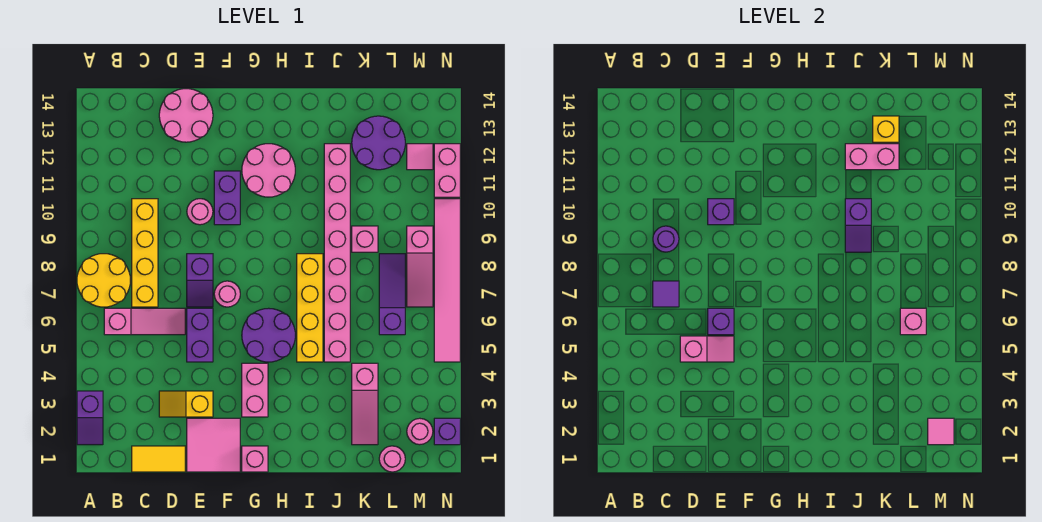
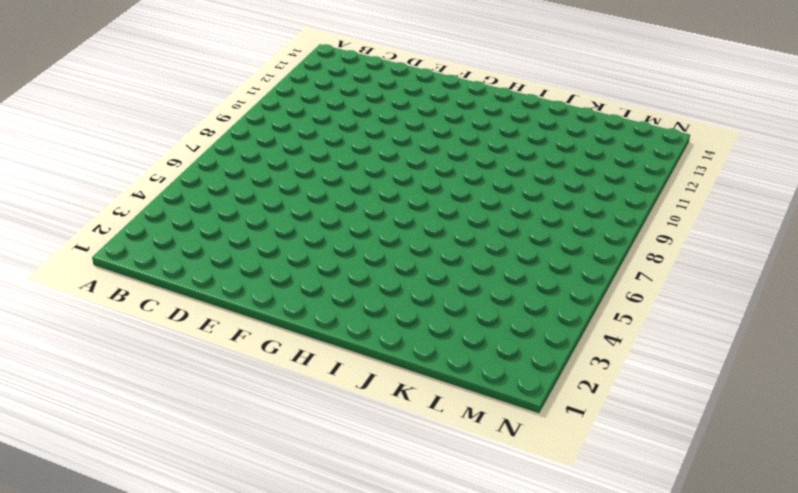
none -> purple 1x2 slope [77,391,103,445]
none -> yellow 2x2 round brick [77,254,130,307]
none -> pink 1x3 slope [104,308,185,335]
none -> yellow 1x2 tile [132,446,185,472]

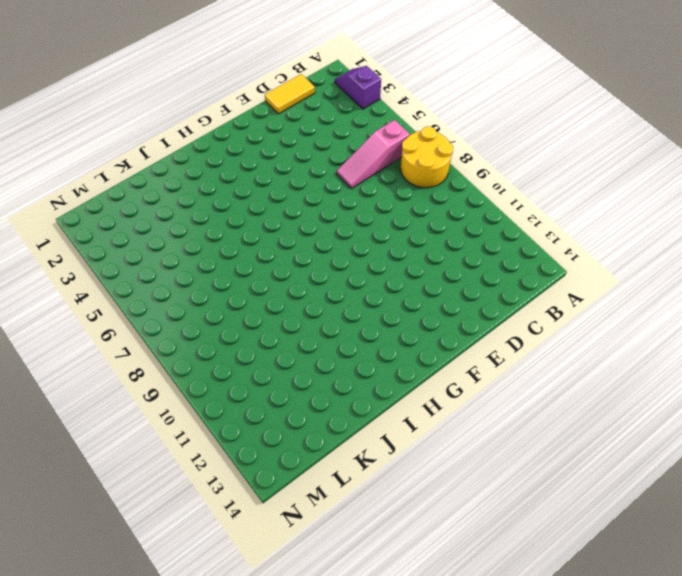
none -> yellow 1x4 brick [132,199,158,307]
none -> yellow 1x2 slope [159,391,213,417]
none -> pink 2x2 round brick [159,89,213,142]
none -> pink 2x2 tile [187,418,240,472]

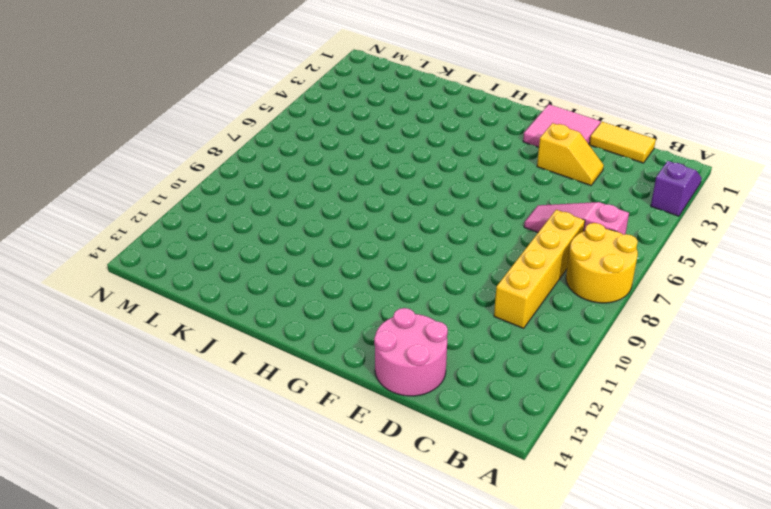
none -> purple 1x2 brick [187,308,213,362]
none -> purple 1x2 slope [187,254,213,307]
none -> pink 1x1 round brick [187,199,213,225]
none -> pink 1x1 round brick [214,281,240,307]

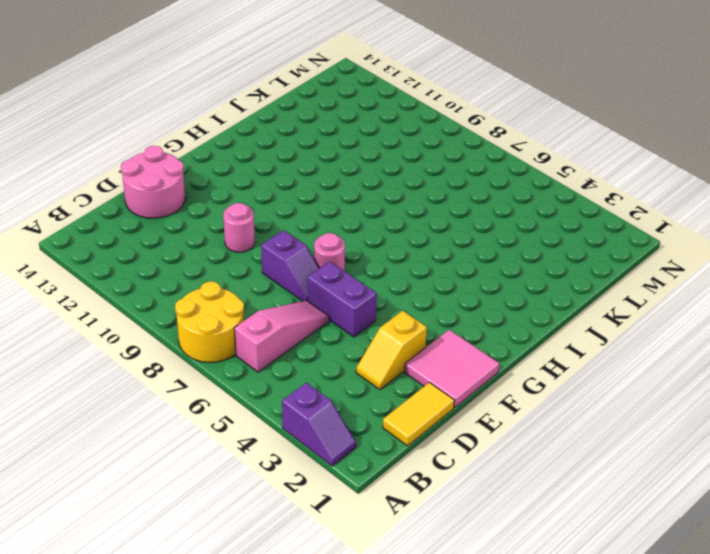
none -> yellow 1x4 brick [132,199,158,307]
none -> purple 1x2 brick [214,171,240,225]
none -> pink 1x1 brick [242,446,268,472]
none -> pink 1x2 brick [242,363,268,417]

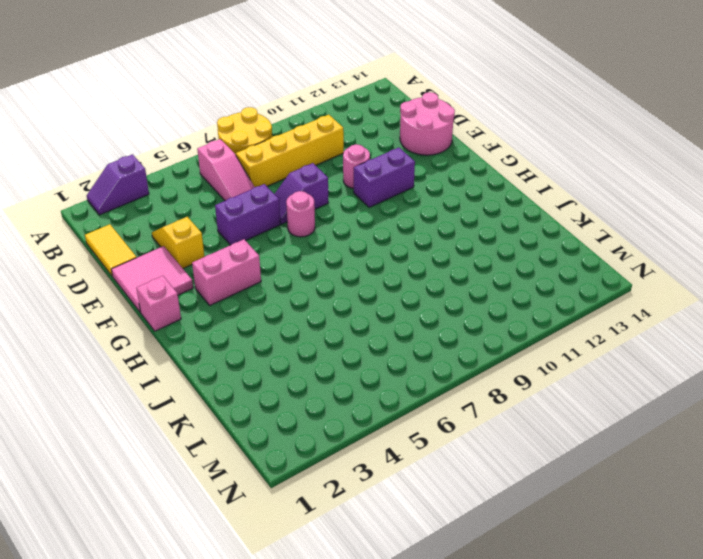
none -> purple 2x2 round brick [242,308,295,362]
none -> pink 2x2 round brick [242,144,295,197]
none -> yellow 1x4 brick [297,254,323,362]
none -> pink 1x8 brick [324,144,350,362]

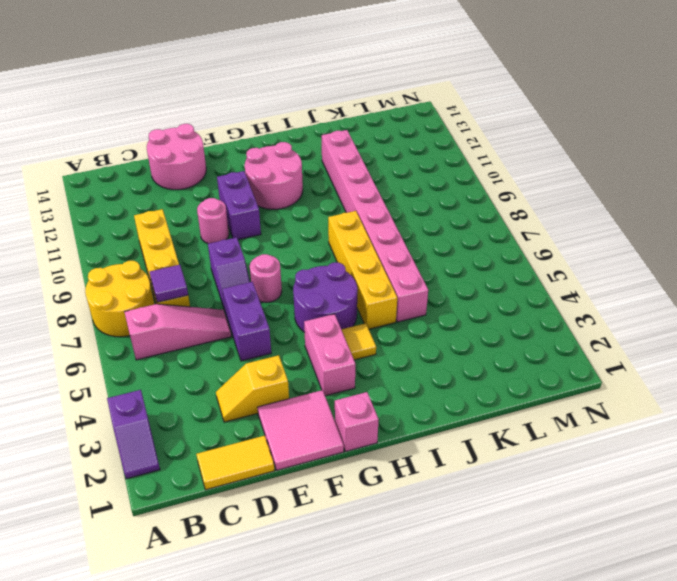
yellow 1x1 tile [341,323,376,360] -> none
none -> pink 1x3 slope [352,363,378,445]
none -> pink 1x1 brick [352,226,378,252]
none -> purple 2x2 round brick [352,116,405,170]
none -> pink 1x1 round brick [379,446,405,472]

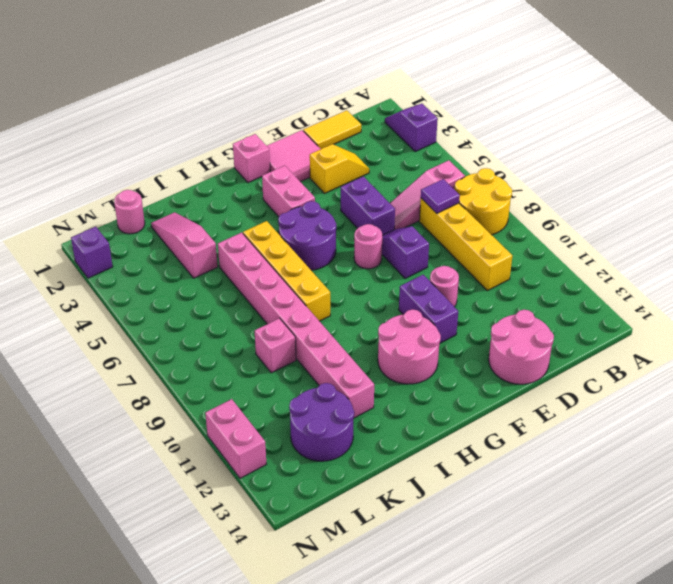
none -> purple 1x3 slope [379,254,405,335]
none -> pink 1x1 round brick [407,418,433,445]
none -> pink 1x3 slope [407,226,433,307]
none -> pink 1x1 tile [407,144,433,170]

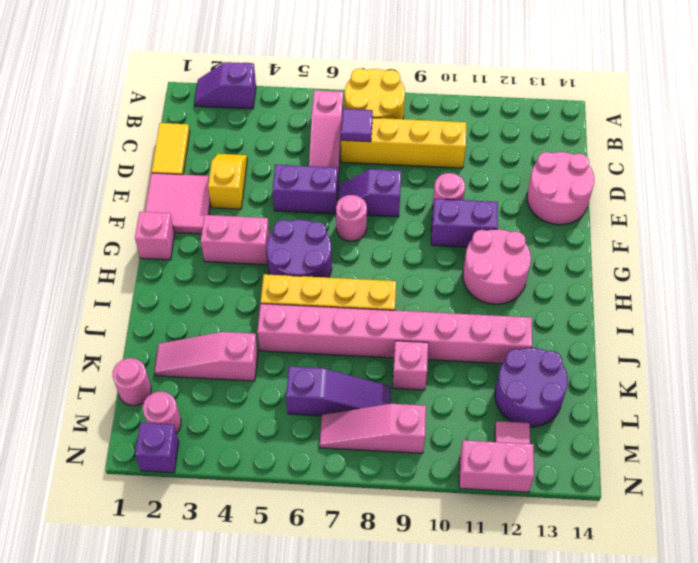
none -> pink 1x6 tile [434,199,460,362]
none -> purple 1x1 round brick [653,226,679,252]
none -> pink 1x2 slope [680,336,734,362]
none -> purple 1x1 brick [708,308,734,335]

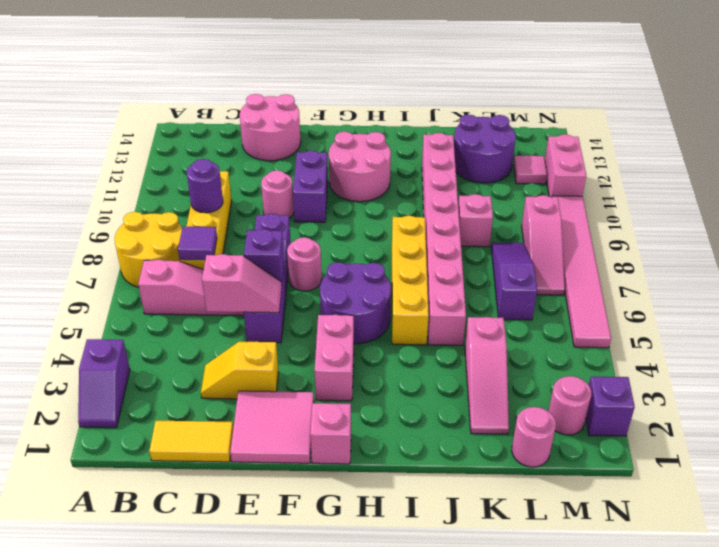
none -> purple 1x1 brick [708,199,734,225]
none -> purple 1x2 slope [845,199,871,252]
none -> pink 1x2 brick [845,144,899,170]
none -> yellow 1x1 brick [873,116,899,142]

